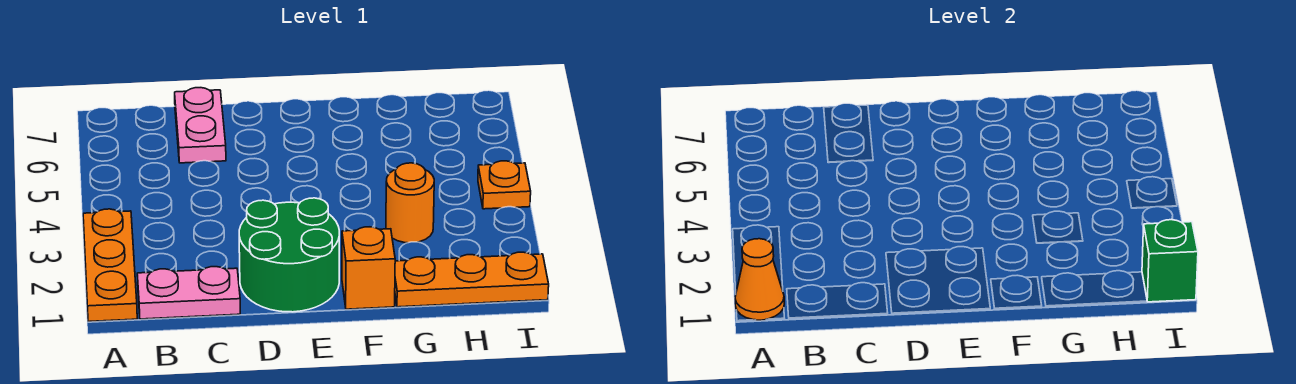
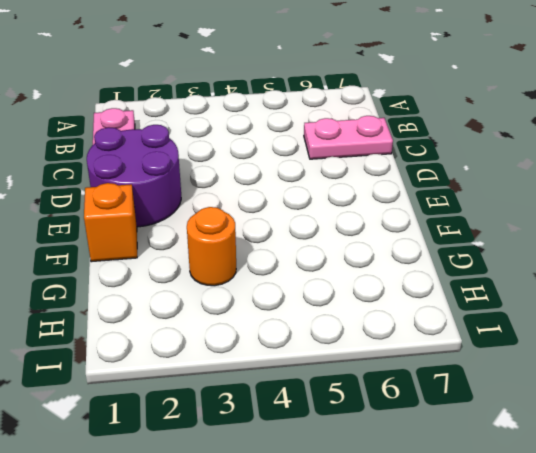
purple 2x2 round brick [87,125,181,227] -> green 2x2 round brick [239,198,339,312]
none -> orange 1x3 plate [83,209,137,322]
none -> orange 1x3 plate [395,252,549,307]

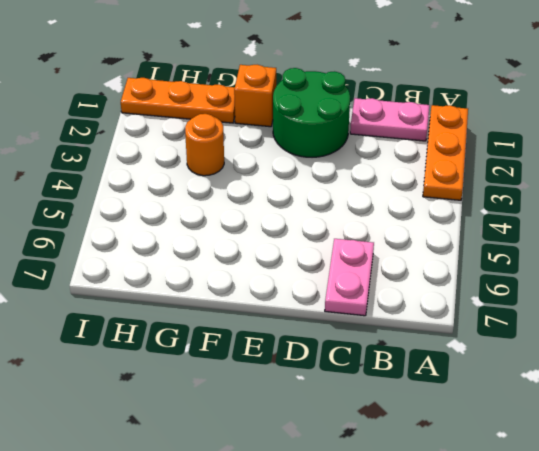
none -> orange 1x1 plate [478,161,531,209]
none -> orange 1x1 cone [735,239,784,320]

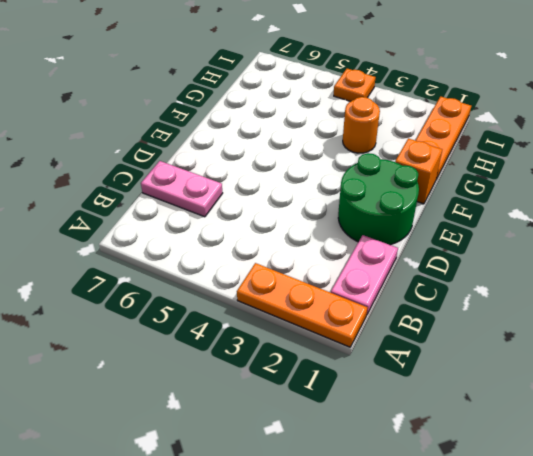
none -> orange 1x1 cone [735,239,784,320]
none -> green 1x1 brick [1142,220,1198,302]

